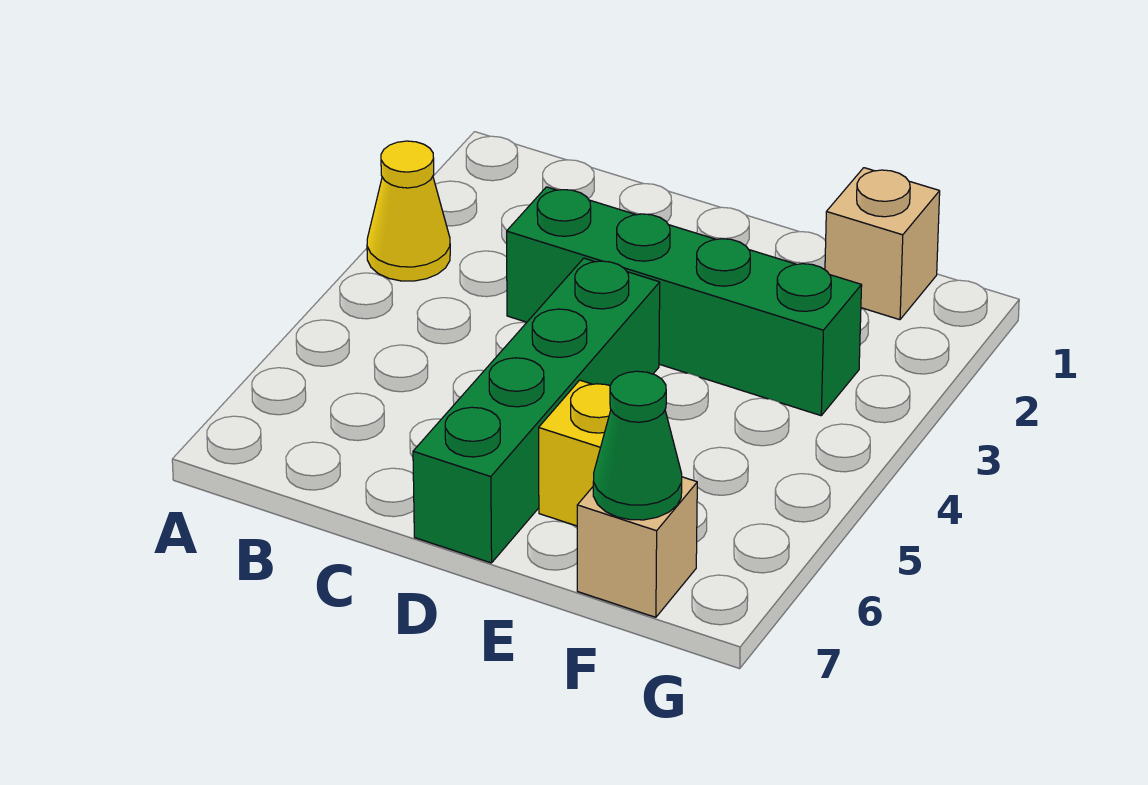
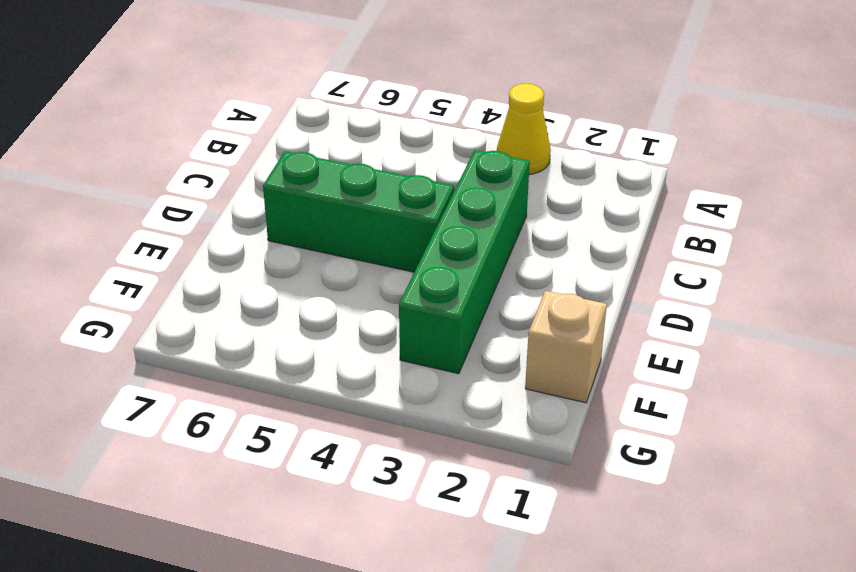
green 1x3 brick [263,151,454,272] -> green 1x4 brick [413,258,660,563]
none -> yellow 1x1 brick [539,380,611,526]
none -> tan 1x1 brick [577,477,697,617]

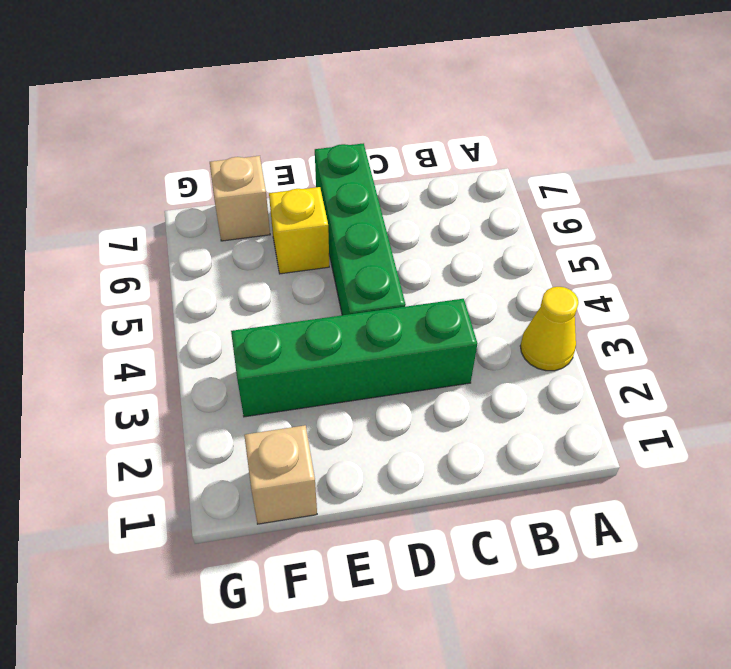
none -> green 1x1 cone [593,371,682,520]

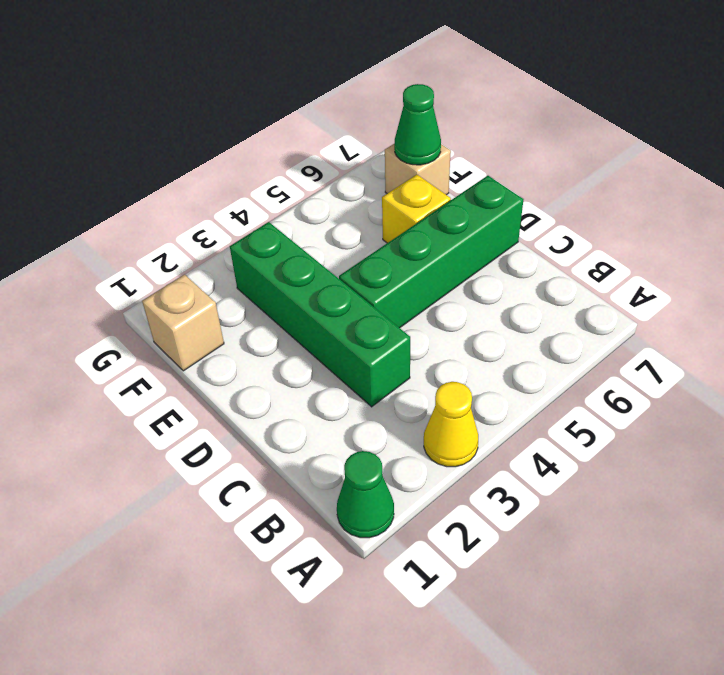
green 1x1 cone [337,451,394,538] -> none

